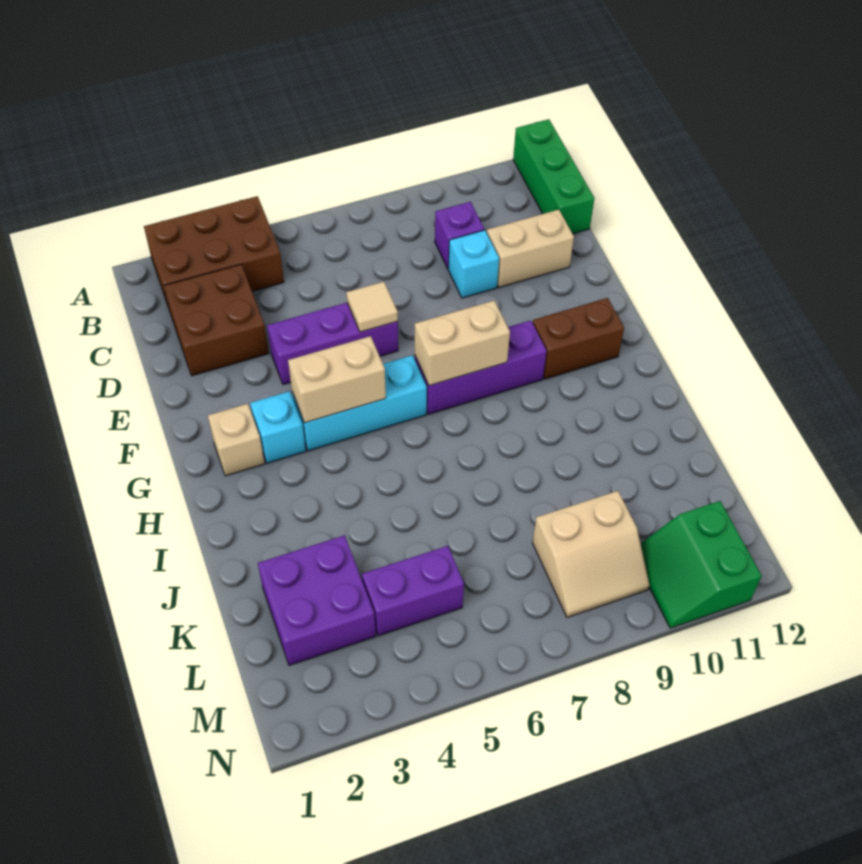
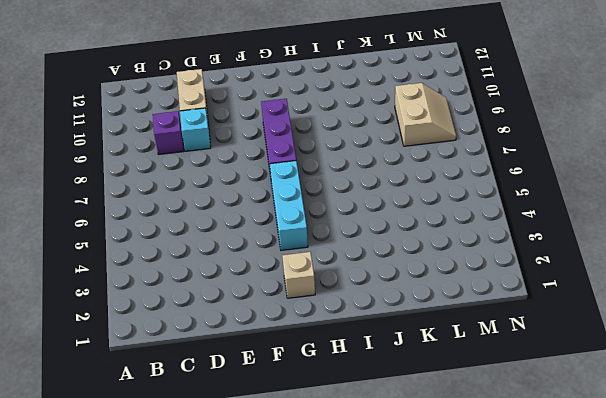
none -> brown 2x3 brick [144,196,284,311]
none -> green 1x3 brick [513,119,594,234]
none -> brown 2x2 brick [164,264,269,376]

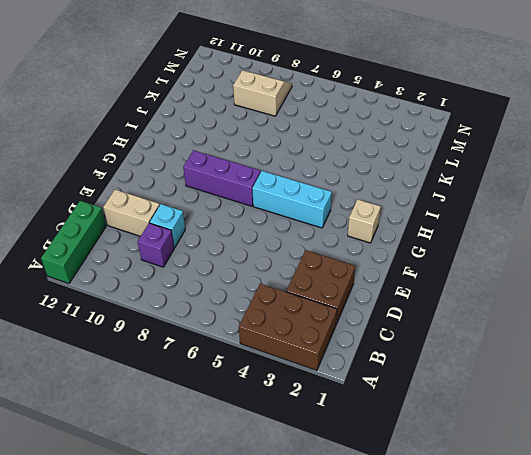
none -> purple 1x3 brick [267,303,398,385]
none -> cyan 1x1 brick [250,391,306,463]
none -> brown 1x2 brick [533,298,624,379]

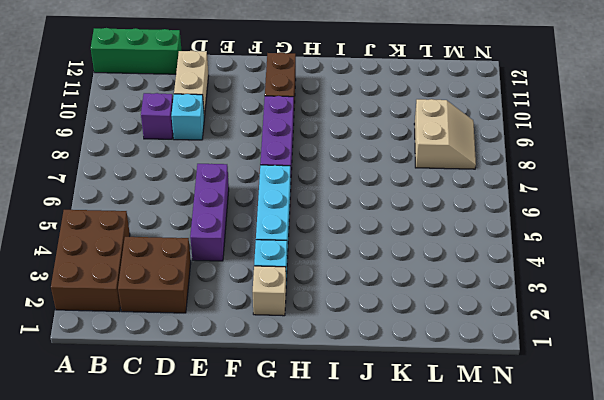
none -> purple 2x2 brick [258,535,376,665]
none -> purple 1x2 brick [362,546,464,636]
none -> green 2x2 slope [640,501,762,628]

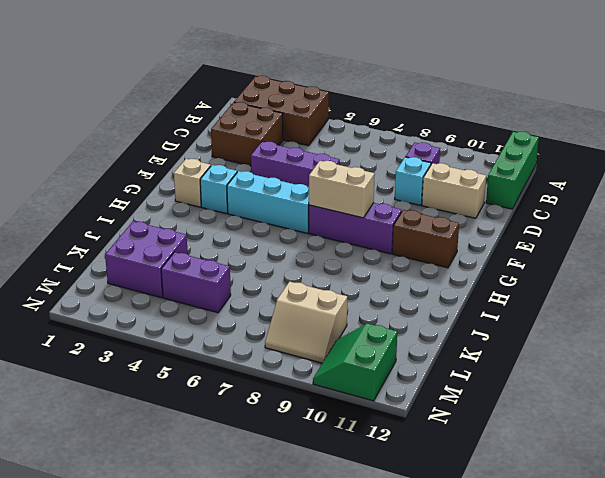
none -> tan 1x1 tile [346,282,398,332]
none -> tan 1x2 brick [288,336,386,423]

